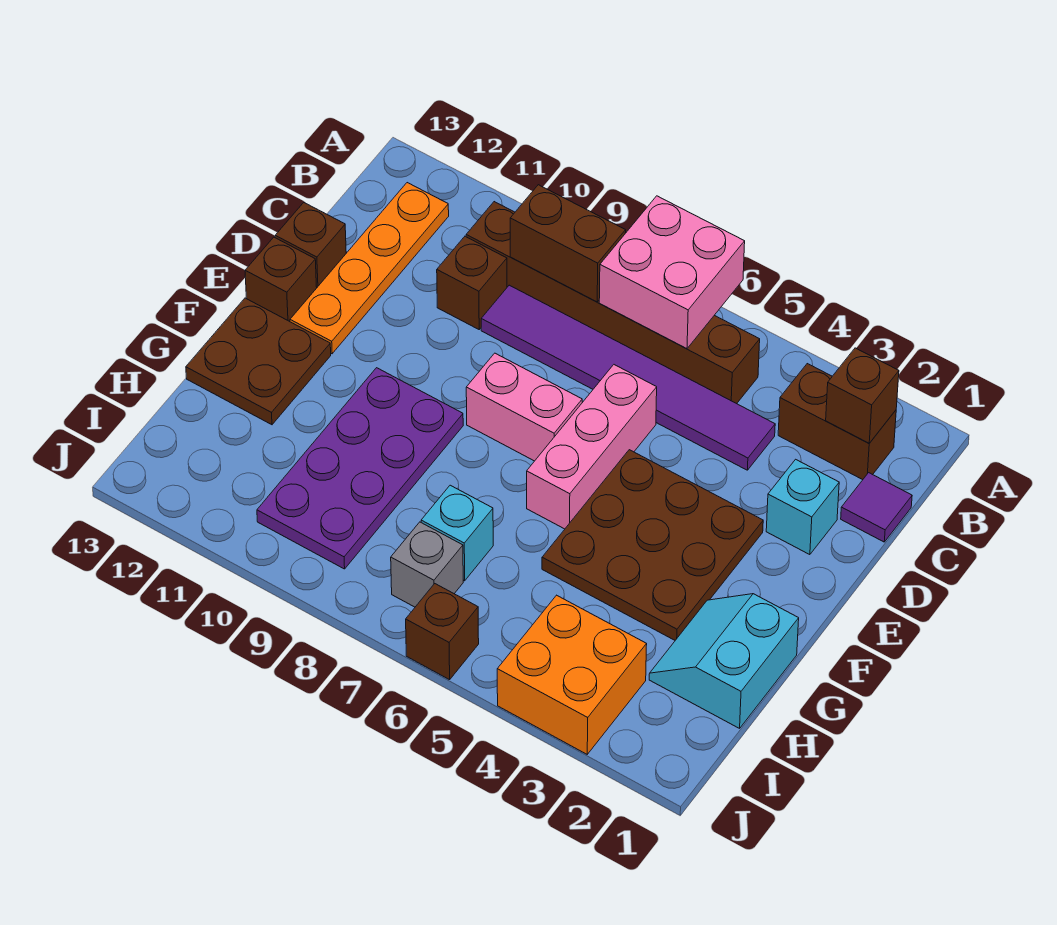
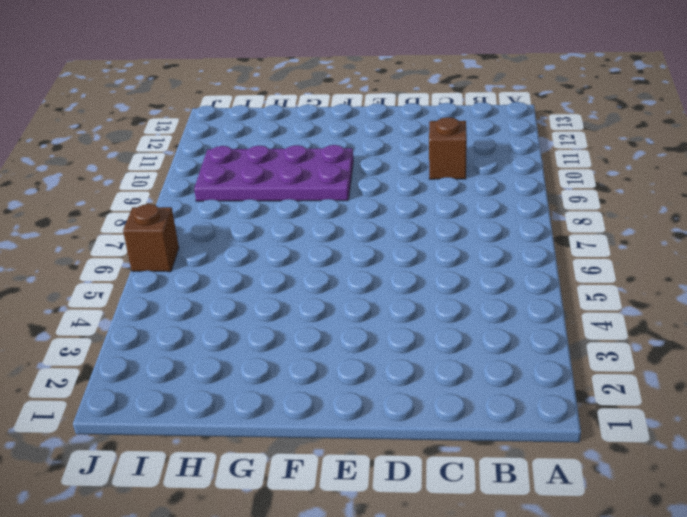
none -> brown 1x2 brick [778,364,896,480]
none -> brown 1x6 brick [466,202,760,404]
none -> orange 1x4 plate [290,183,449,354]

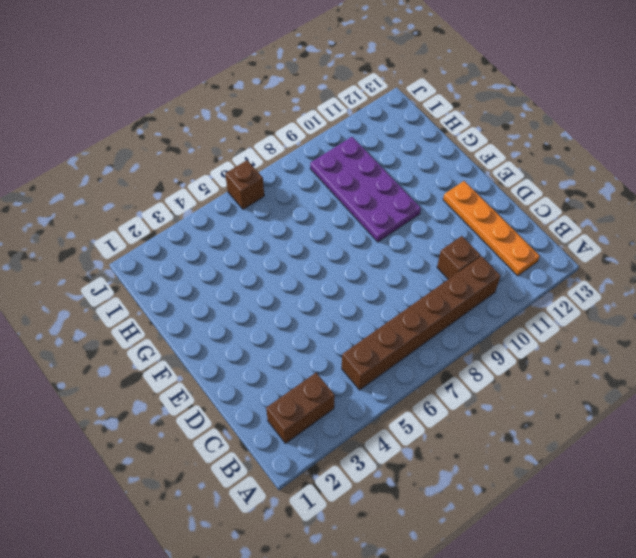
none -> purple 1x1 tile [841,473,912,542]
none -> purple 1x6 tile [481,285,775,470]
none -> cyan 1x1 brick [766,459,839,555]

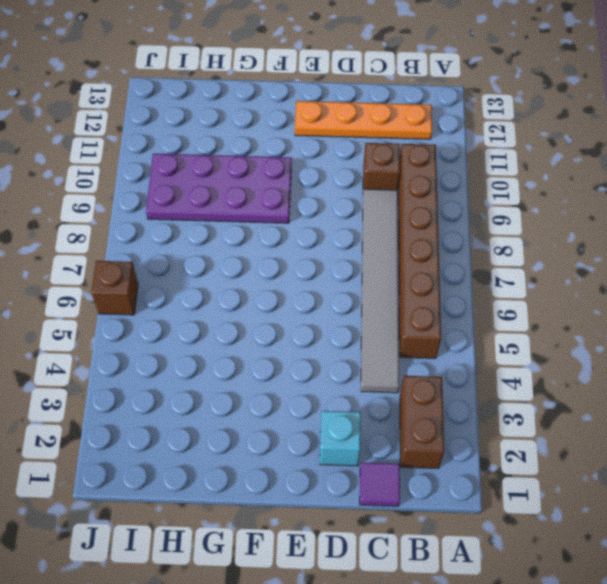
grey 1x6 tile [361,189,399,393] -> purple 1x6 tile [481,285,775,470]
none -> pink 1x3 brick [527,365,657,529]
none -> brown 1x1 brick [275,203,346,287]
none -> brown 3x3 plate [542,450,763,640]

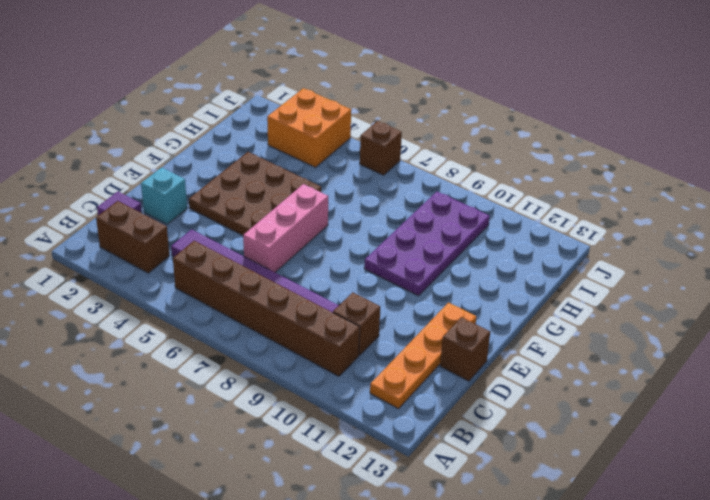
none -> pink 1x2 brick [466,353,582,461]
none -> brown 1x1 brick [245,237,317,322]
none -> brown 2x2 plate [186,298,331,425]

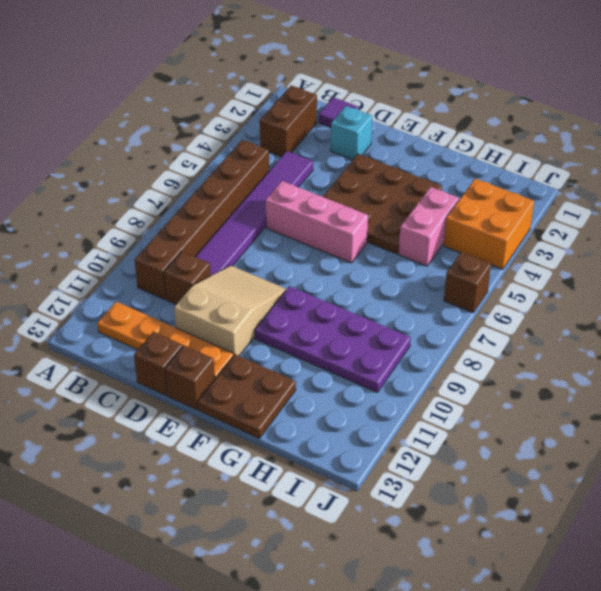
tan 2x3 slope [174,265,287,356] -> none
pink 1x2 brick [399,187,459,266] -> pink 1x2 brick moved to [466,353,582,461]
none -> cyan 2x2 slope [649,594,799,728]
none -> cyan 1x1 brick [421,485,493,581]
none -> grey 1x1 brick [391,522,463,607]

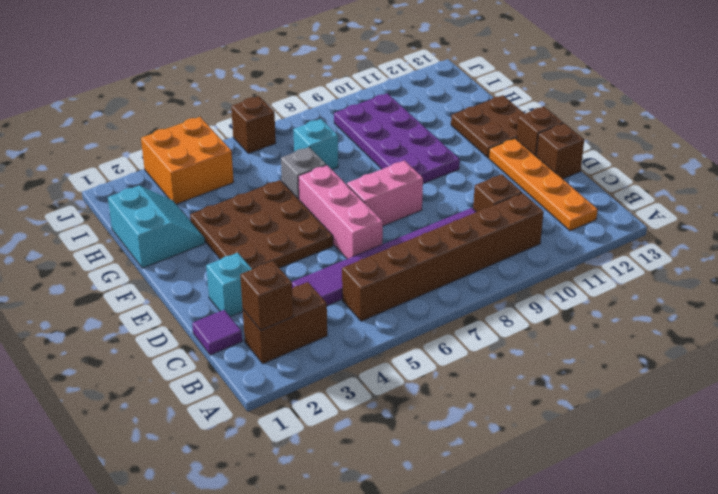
grey 1x1 brick [281,147,326,199] -> grey 1x1 brick moved to [391,522,463,607]
none -> pink 2x2 brick [599,196,745,349]
none -> brown 1x2 brick [510,185,626,302]

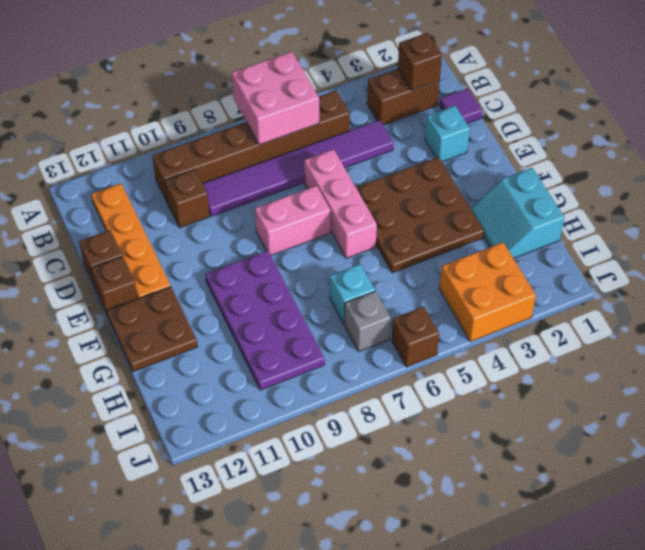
none -> brown 1x2 brick [510,185,626,302]

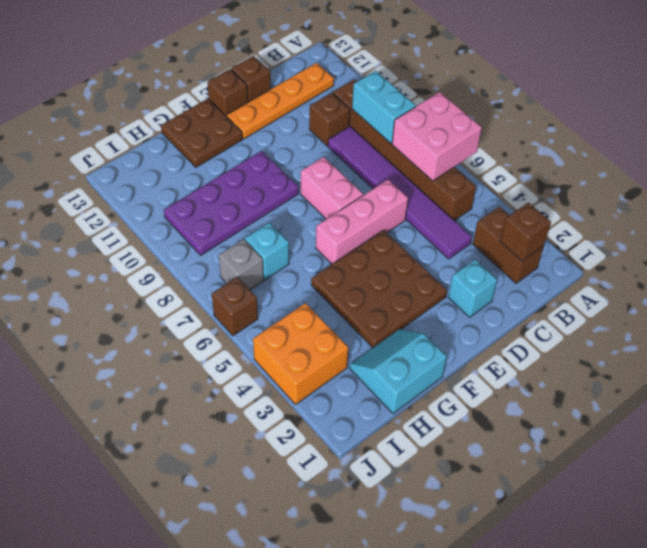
cyan 1x2 brick [352,71,416,144] -> brown 1x2 brick [510,185,626,302]
none -> purple 1x1 tile [841,473,912,542]

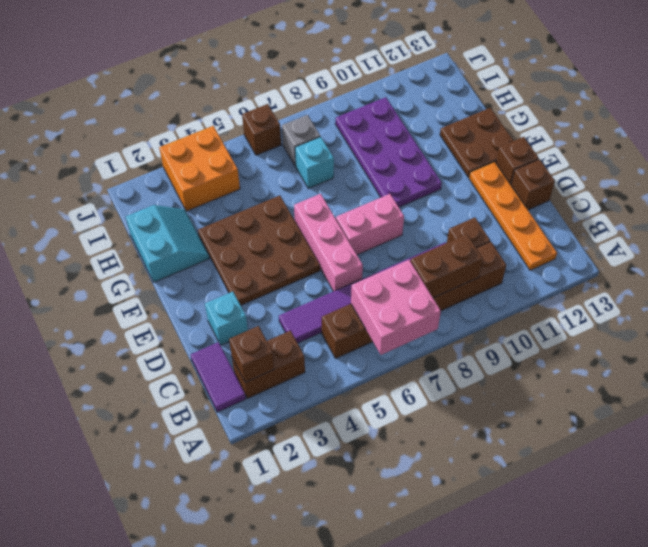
purple 1x2 tile [191,342,246,412] -> purple 1x1 tile [841,473,912,542]

